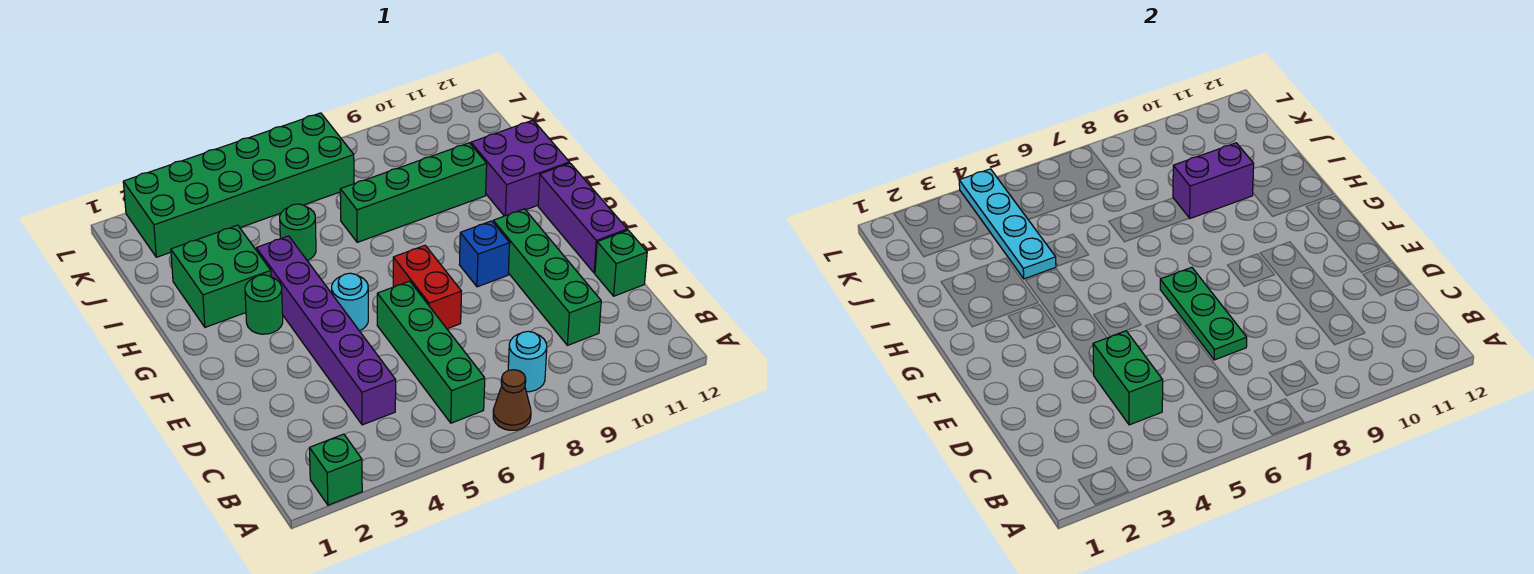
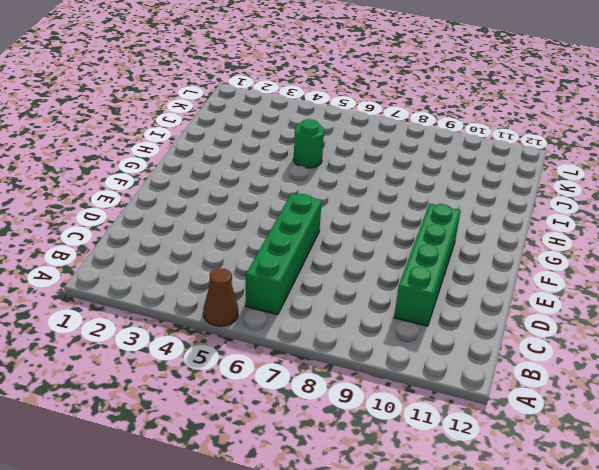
brown 1x1 cone [203,268,238,326] -> brown 1x1 cone moved to [493,370,531,430]
none -> green 1x1 brick [309,434,362,505]
none -> cyan 1x1 round brick [508,331,547,392]
none -> purple 1x6 brick [256,236,396,425]

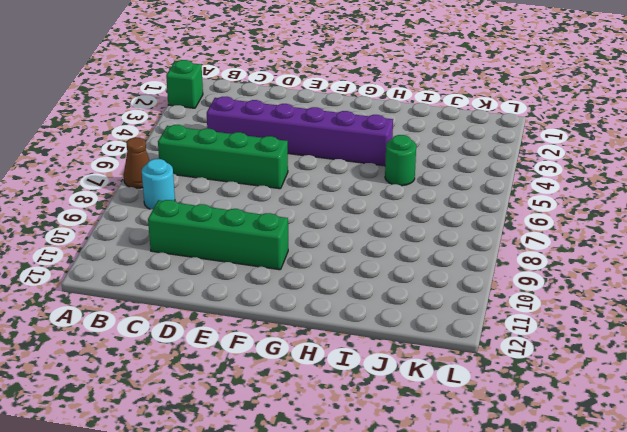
none -> green 1x1 brick [595,230,647,296]
none -> red 1x2 brick [393,246,462,329]
none -> purple 1x3 brick [538,163,627,273]

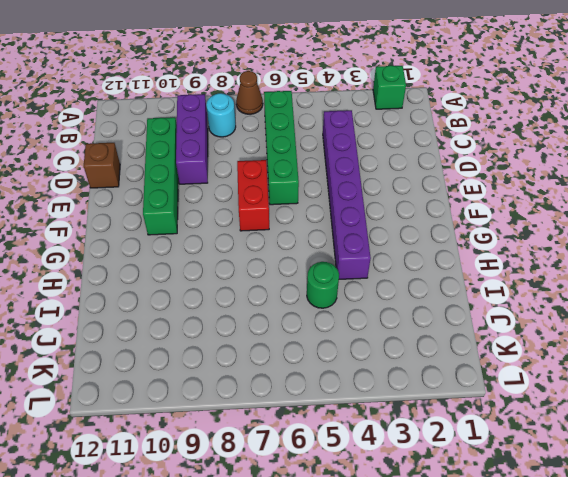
purple 1x3 brick [176,94,208,184] -> purple 1x3 brick moved to [538,163,627,273]
brown 1x1 brick [84,143,120,188] -> green 1x1 brick [595,230,647,296]
none -> cyan 1x1 round brick [332,273,368,331]
none -> blue 1x1 brick [459,221,510,287]
none -> green 1x1 round brick [245,275,283,334]

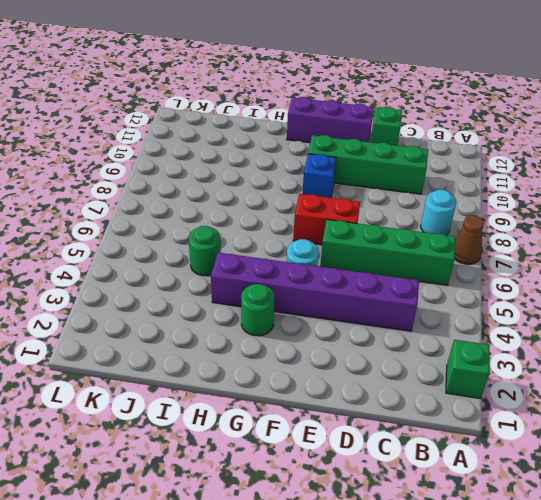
none -> green 2x2 brick [171,225,271,327]
none -> purple 2x2 brick [471,120,569,216]
none -> green 1x4 brick [340,143,487,242]

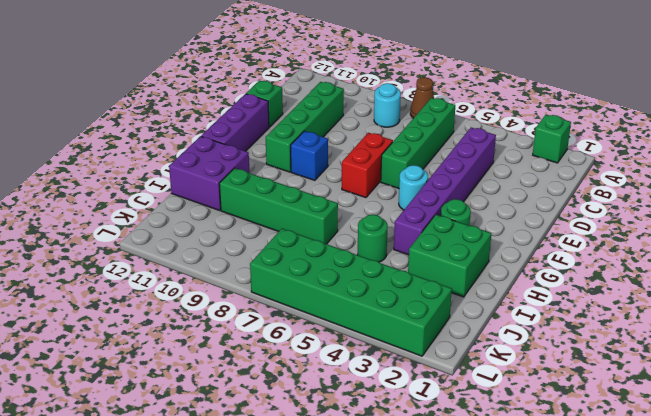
none -> green 1x2 brick [1093,331,1163,425]
none -> green 1x3 plate [1160,267,1247,360]
none -> cyan 1x4 plate [959,169,1056,279]

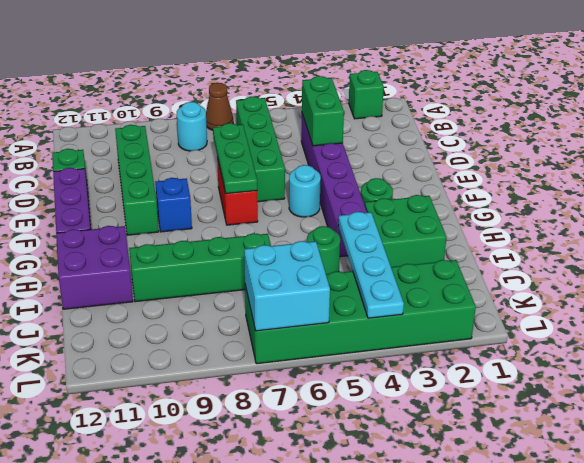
cyan 2x2 brick [244,241,330,331] -> none
none -> purple 1x2 brick [1173,143,1254,218]

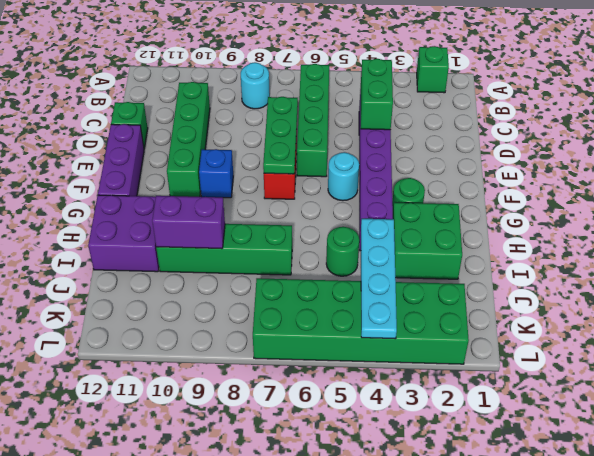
none -> brown 1x1 cone [493,370,531,430]

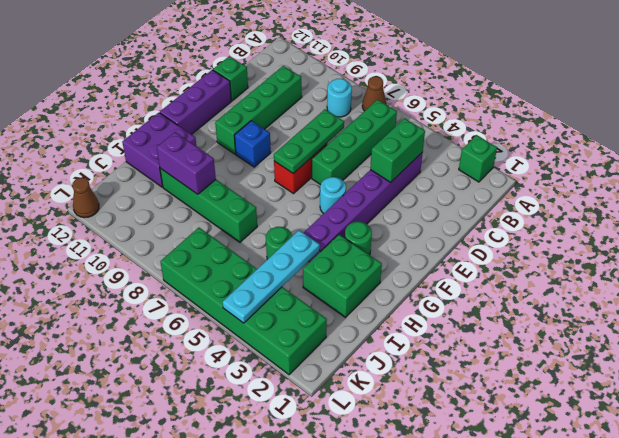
brown 1x1 cone [73,178,99,218] -> none

